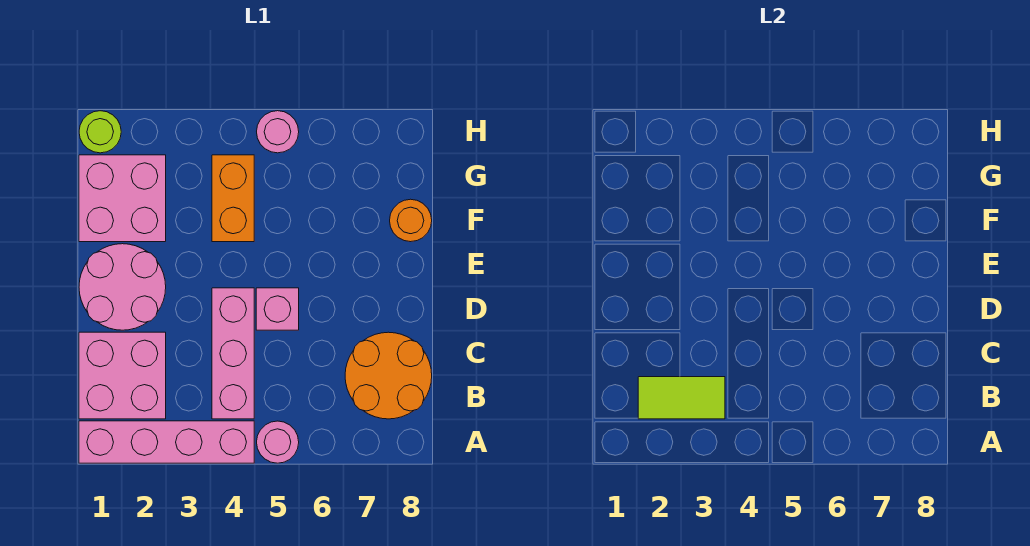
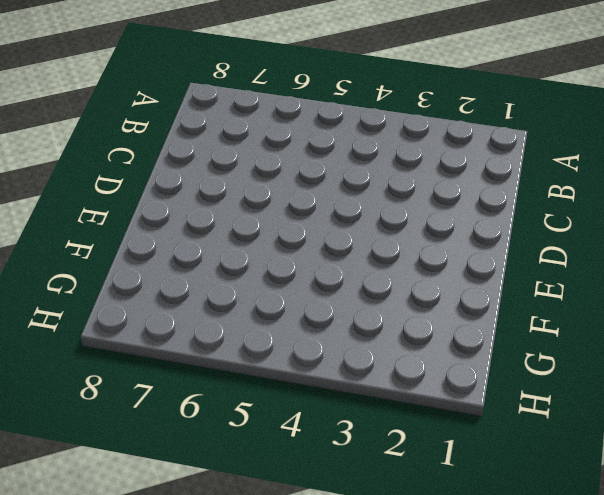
none -> pink 1x4 brick [79,421,254,463]
none -> pink 1x1 round brick [257,421,299,463]
none -> pink 2x2 brick [79,332,166,419]

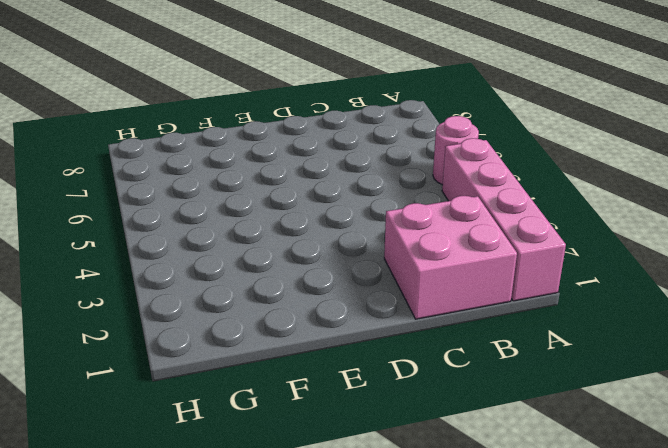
none -> pink 1x3 brick [212,288,254,419]
none -> orange 2x2 round brick [345,332,432,419]
none -> pink 2x2 round brick [79,244,166,330]

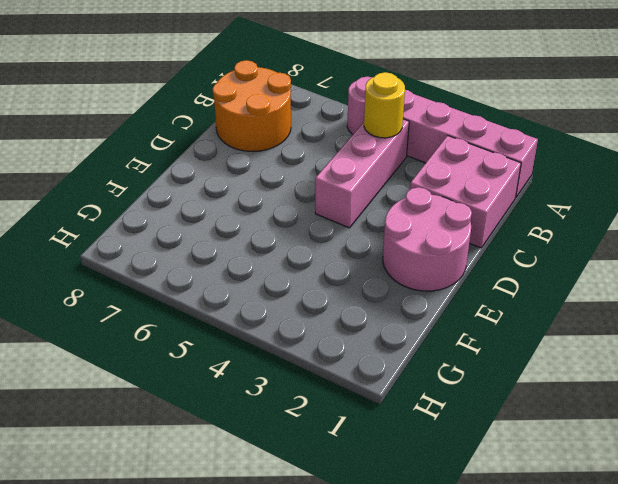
yellow 1x1 round brick [364,72,405,138] -> none
none -> pink 1x1 brick [256,288,299,330]
none -> pink 2x2 brick [79,155,166,242]
none -> orange 1x2 brick [212,155,254,242]

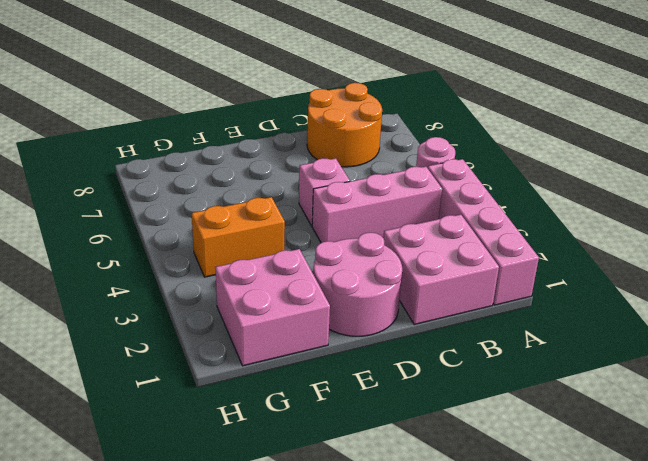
none -> orange 1x1 round brick [390,199,432,242]
none -> lime 1x1 round brick [79,111,121,153]
none -> pink 1x1 round brick [257,111,299,153]

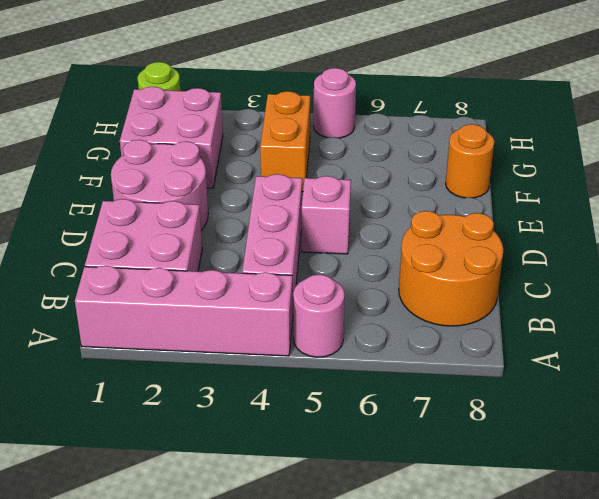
none -> lime 1x2 tile [638,377,725,419]

